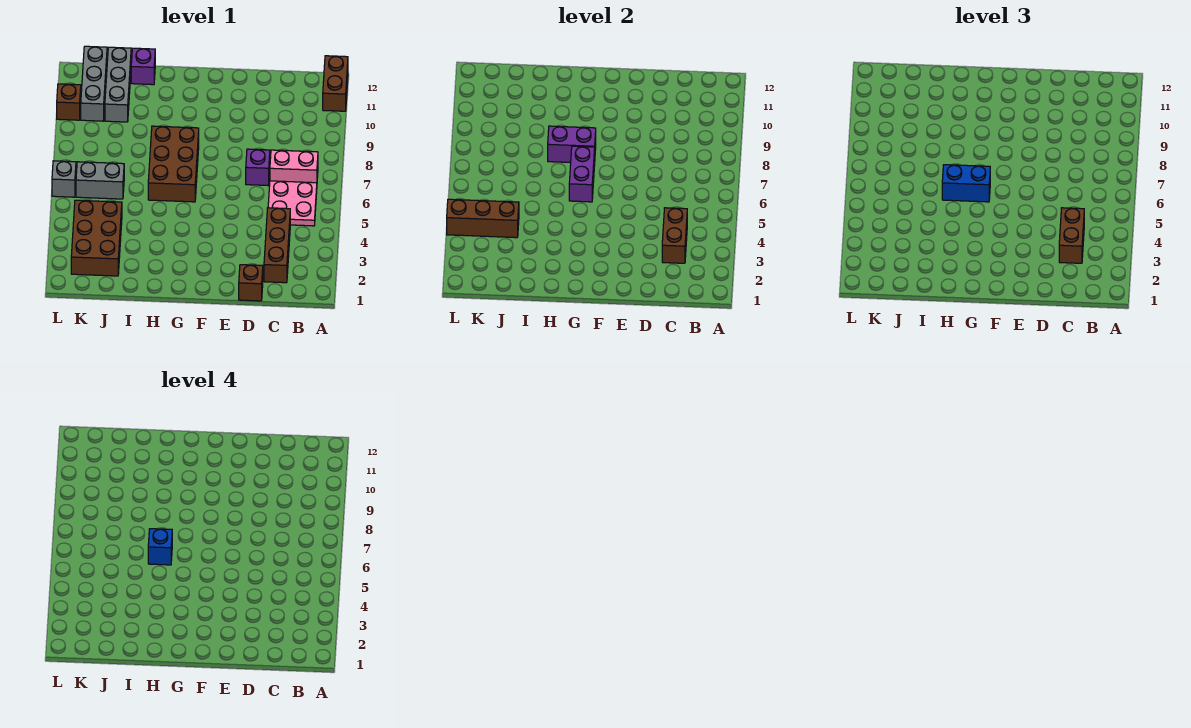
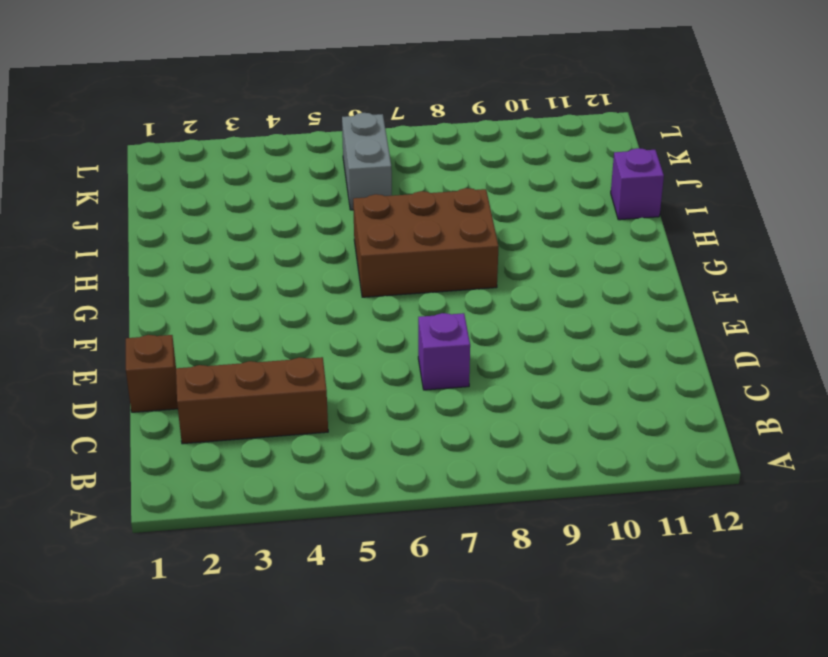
none -> brown 1x2 brick [323,56,348,111]
none -> pink 2x2 plate [268,181,317,226]
none -> pink 1x2 brick [270,150,318,183]

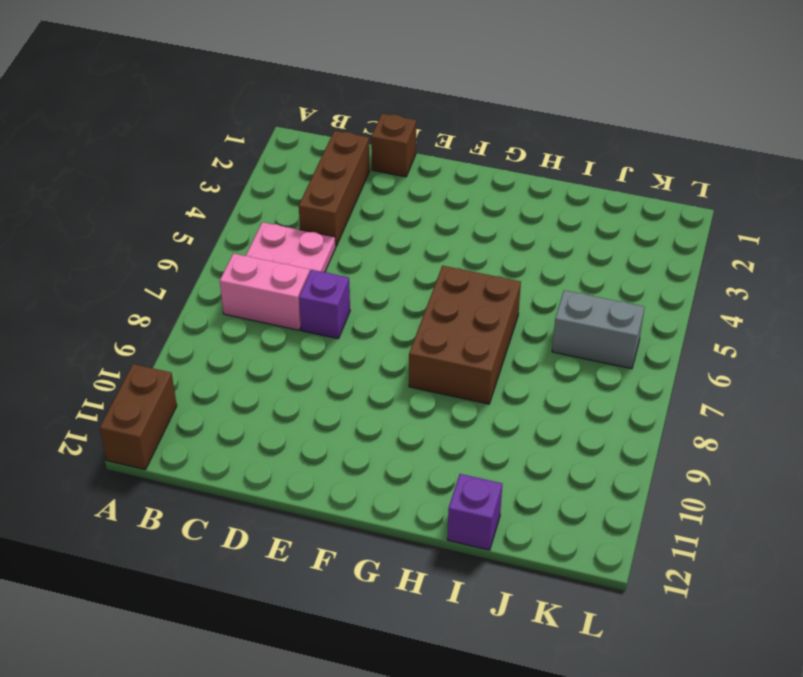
none -> brown 2x3 brick [71,200,122,276]
none -> grey 1x3 brick [105,47,131,122]
none -> grey 1x3 brick [81,46,107,121]

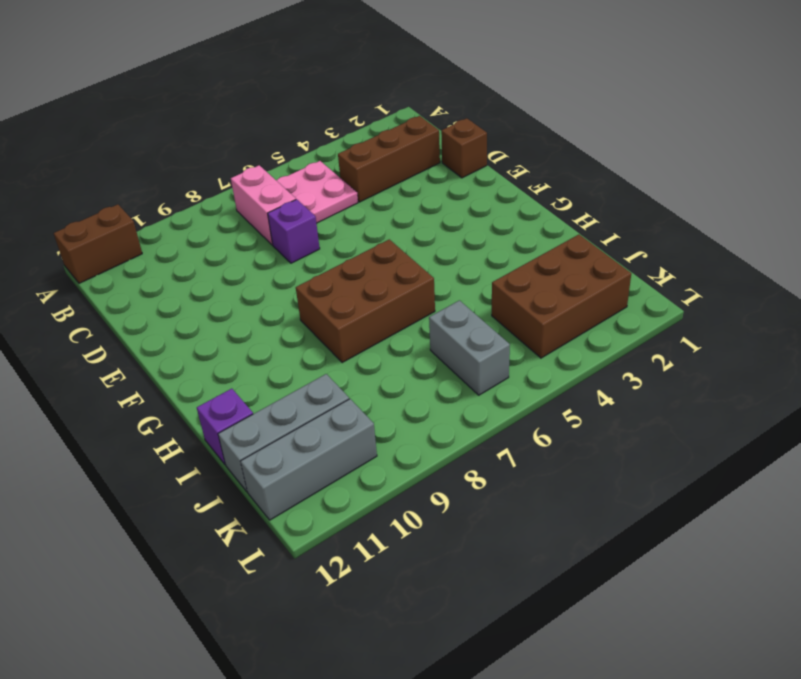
none -> grey 1x1 brick [52,161,76,197]
none -> brown 1x1 brick [57,84,81,120]
none -> brown 1x2 brick [662,208,687,263]

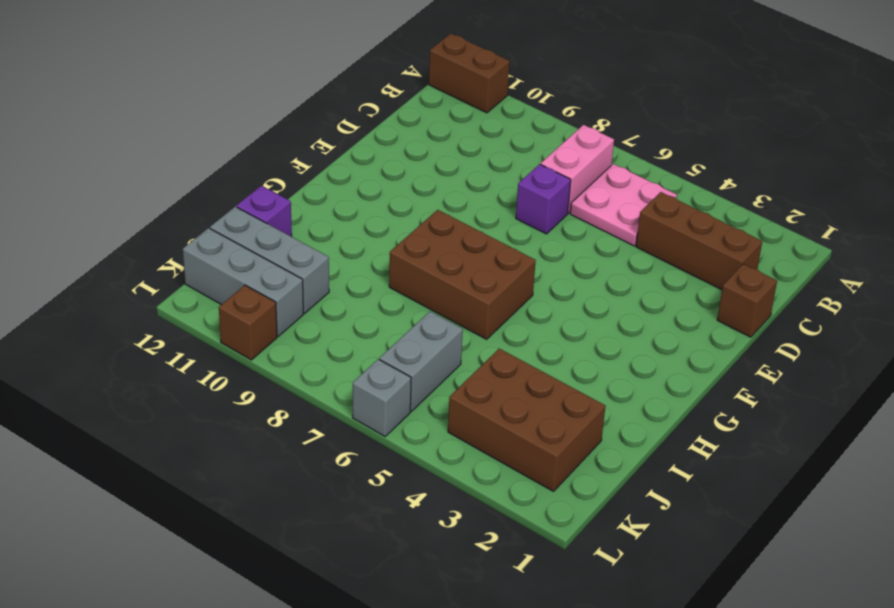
none -> brown 1x2 brick [662,208,687,263]
none -> purple 1x2 brick [569,146,595,202]
none -> purple 1x2 brick [548,126,596,163]

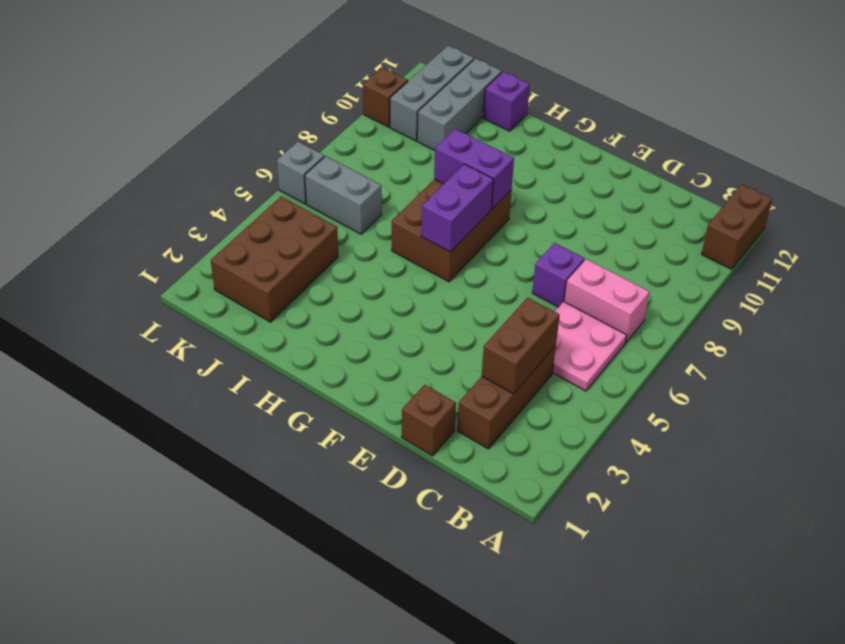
none -> brown 1x3 brick [447,199,519,238]
none -> brown 1x2 brick [1059,208,1084,263]
none -> blue 1x2 brick [942,165,990,202]

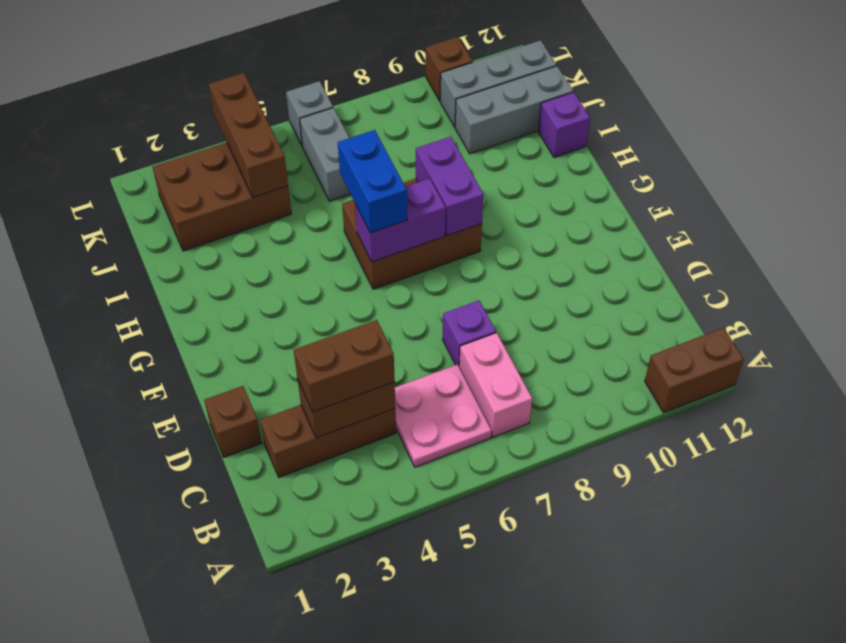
none -> blue 1x1 brick [148,529,172,565]

